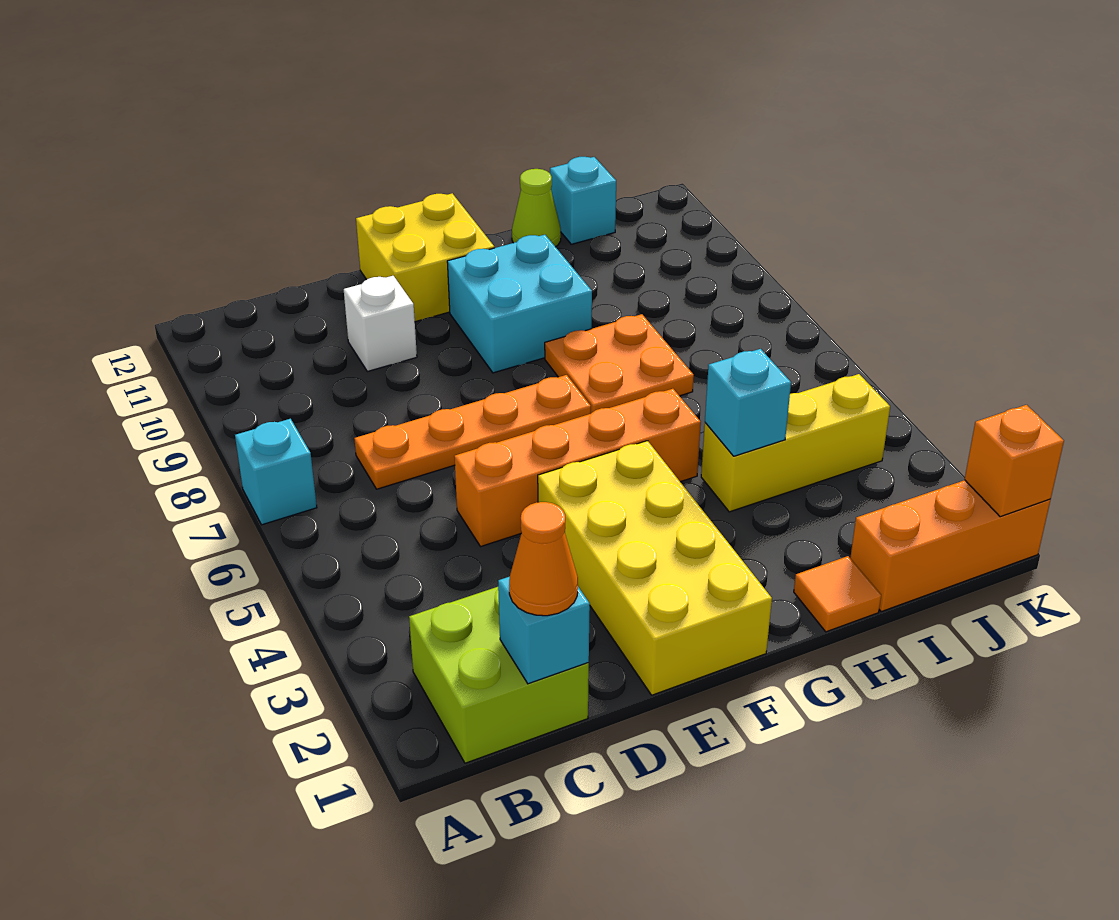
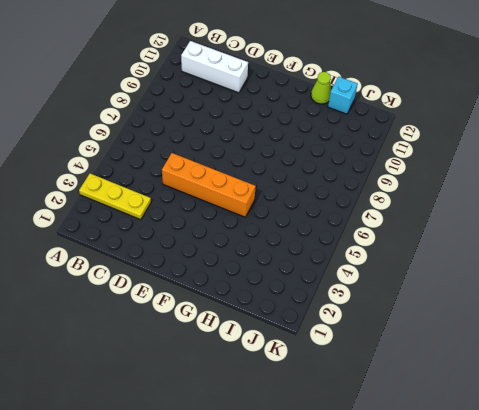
yellow 1x3 plate [79,174,151,220] -> none
white 1x3 brick [181,41,248,93] -> none
none -> cyan 1x1 brick [235,419,317,525]
none -> lime 2x2 brick [409,587,589,763]
none -> orange 1x4 plate [354,375,591,489]

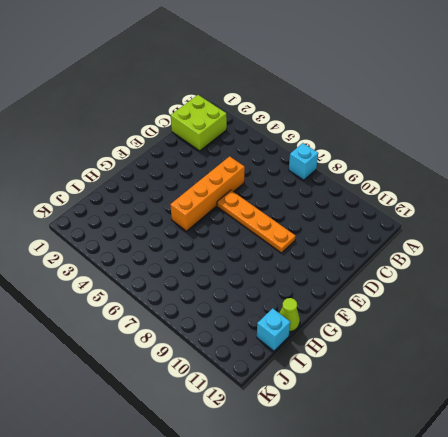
orange 1x4 plate [217,190,296,253] -> orange 1x4 plate turned to [354,375,591,489]
none -> white 1x1 brick [344,276,417,371]
none -> yellow 2x4 brick [538,441,772,695]
none -> yellow 2x2 brick [356,193,494,322]

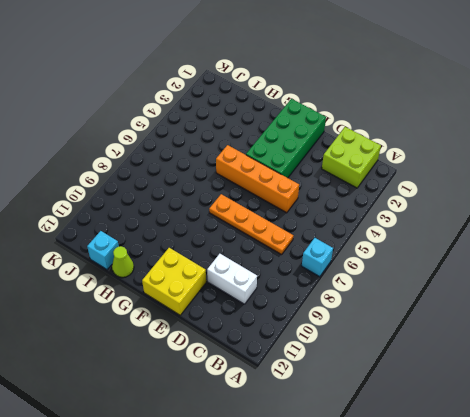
white 1x2 brick [207,254,257,304] -> white 1x1 brick [344,276,417,371]
green 2x4 brick [246,99,326,178] -> yellow 2x4 brick [538,441,772,695]
none -> cyan 2x2 brick [447,235,592,373]
none -> orange 2x2 plate [545,314,694,413]
none -> orange 1x1 tile [794,556,881,632]

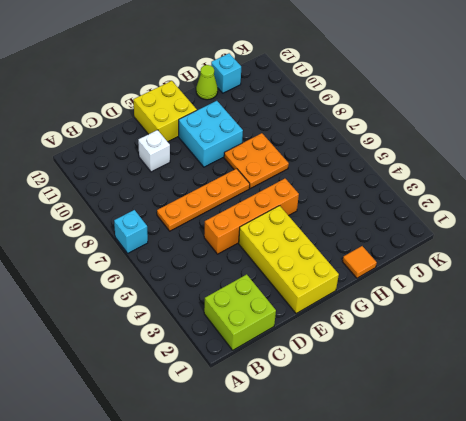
none -> yellow 1x3 brick [701,374,890,512]
none -> orange 1x3 brick [850,480,1050,612]
none -> cyan 1x1 brick [498,577,590,684]

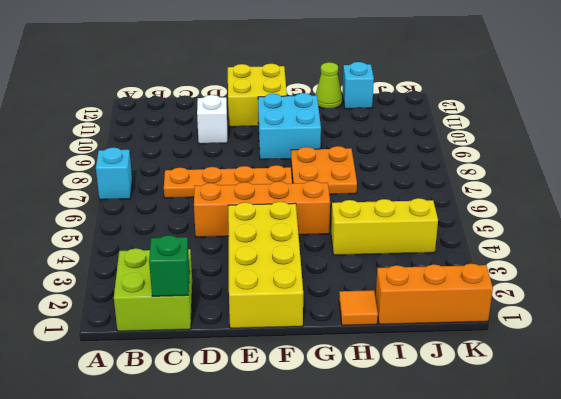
green 1x1 brick [149,235,190,296] -> cyan 1x1 brick [498,577,590,684]
none -> cyan 1x1 brick [705,349,791,456]
none -> orange 1x1 brick [965,405,1064,517]
none -> orange 1x1 cone [509,502,578,616]

